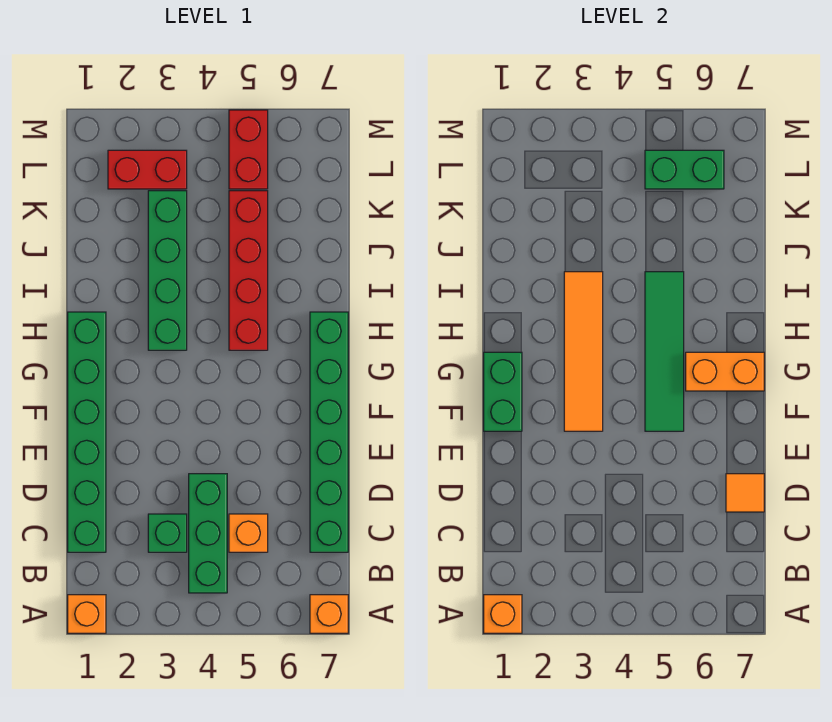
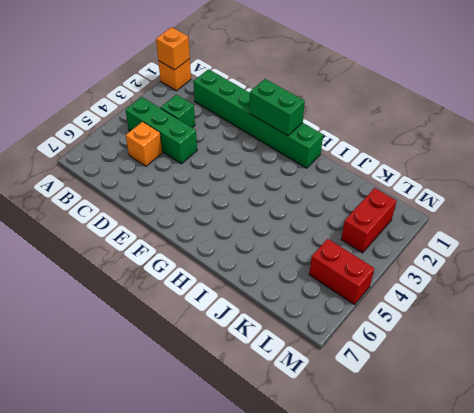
none -> orange 1x1 brick [310,595,348,633]
none -> green 1x6 brick [310,312,348,552]
none -> green 1x4 brick [148,191,187,350]

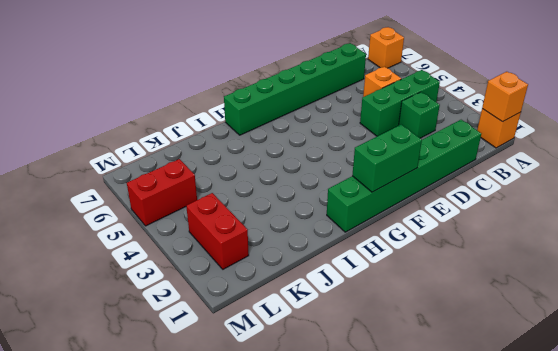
none -> green 1x4 brick [148,191,187,350]
none -> red 1x4 brick [229,191,268,350]
none -> orange 1x1 tile [726,474,764,512]

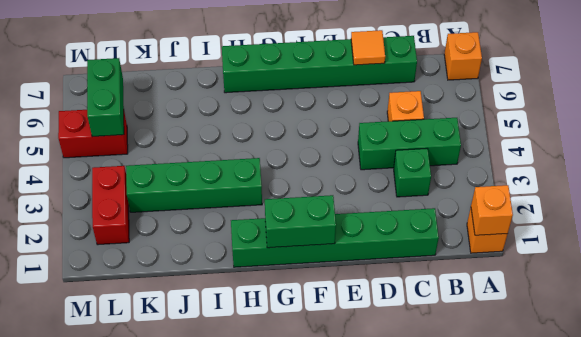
none -> red 1x4 brick [229,191,268,350]
none -> orange 1x4 tile [564,272,603,431]
none -> green 1x4 tile [645,272,684,431]

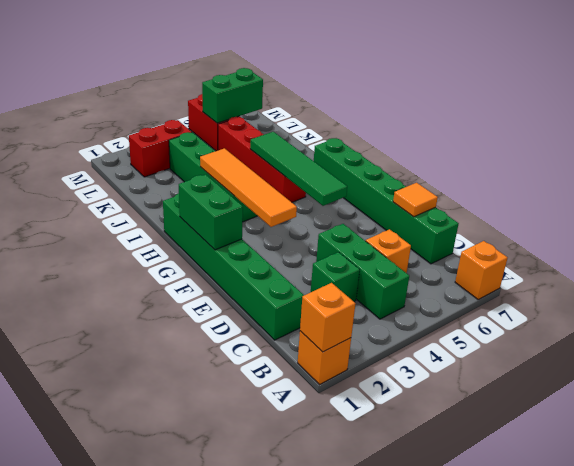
none -> orange 1x2 brick [686,352,764,391]

